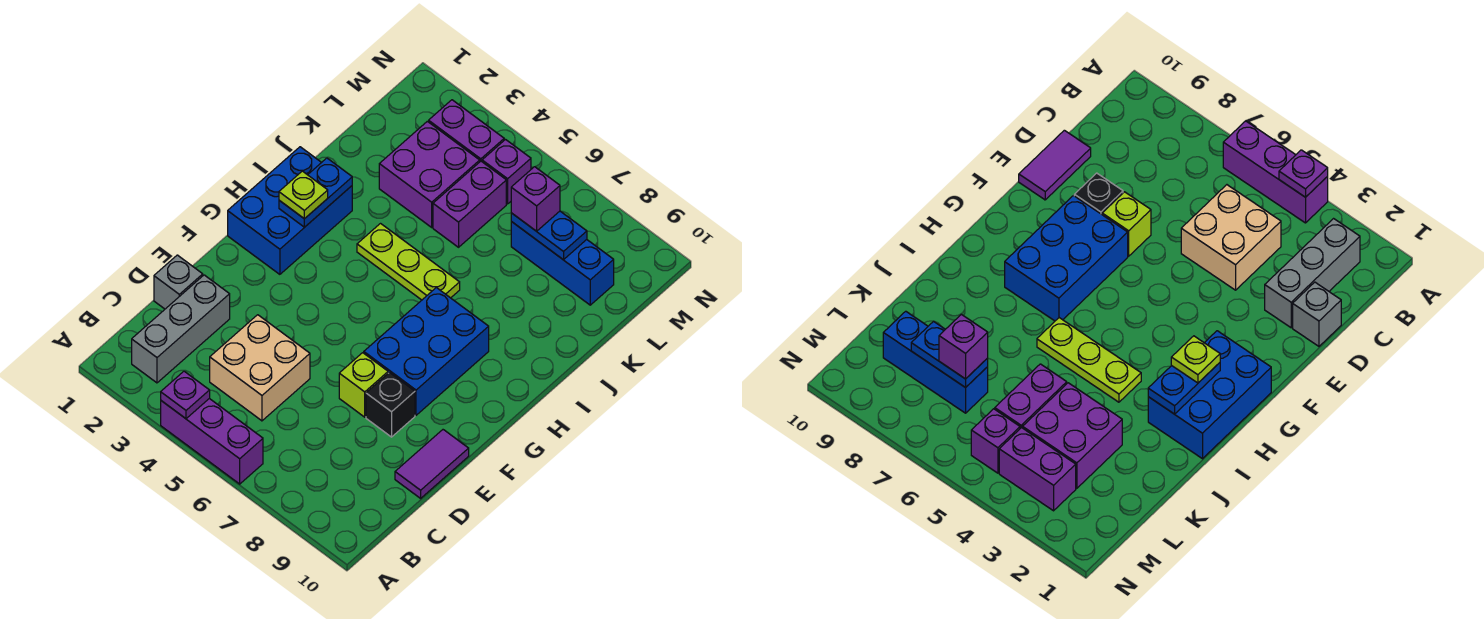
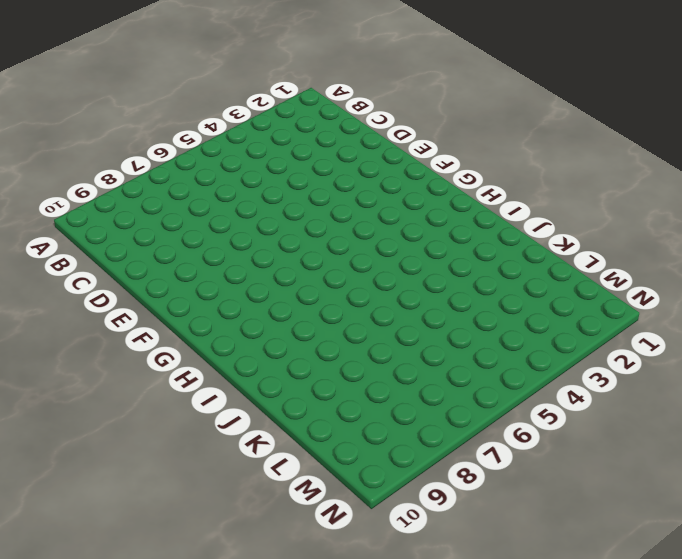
none -> purple 1x3 brick [161,399,263,484]
none -> grey 1x3 brick [132,275,230,383]
none -> tan 2x2 brick [210,315,310,421]

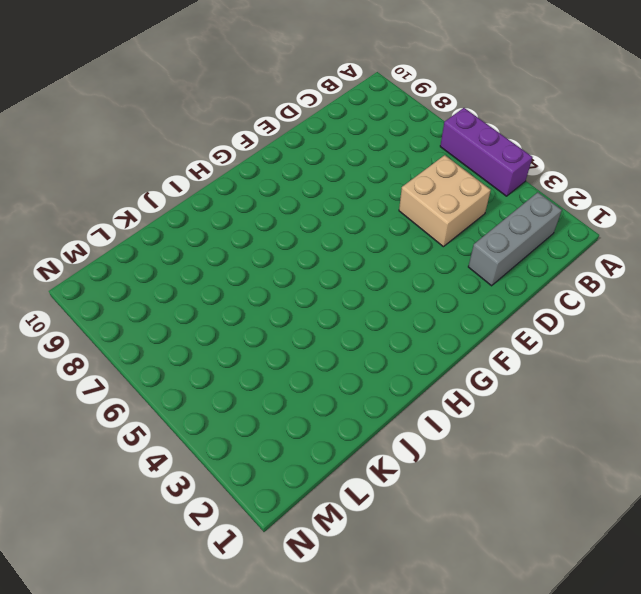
none -> grey 1x1 brick [154,255,203,309]
none -> purple 1x2 tile [395,430,469,498]
none -> lime 1x1 brick [339,353,388,417]

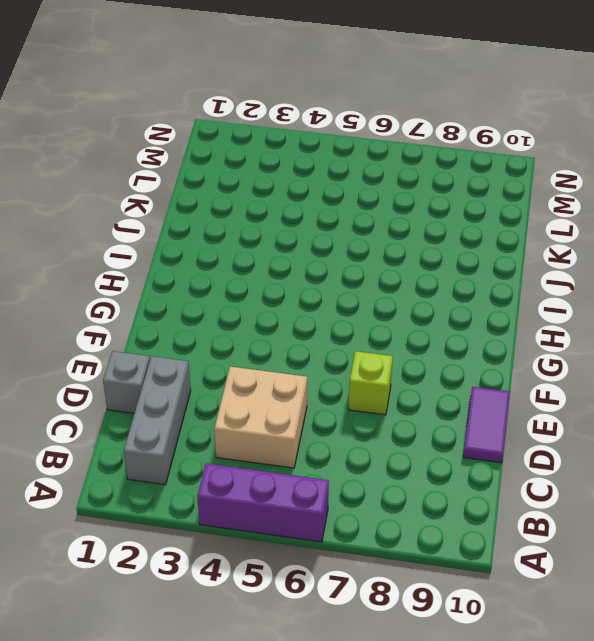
none -> black 1x1 brick [366,373,415,437]
none -> blue 2x3 brick [364,288,489,415]
none -> blue 2x3 brick [228,147,352,274]

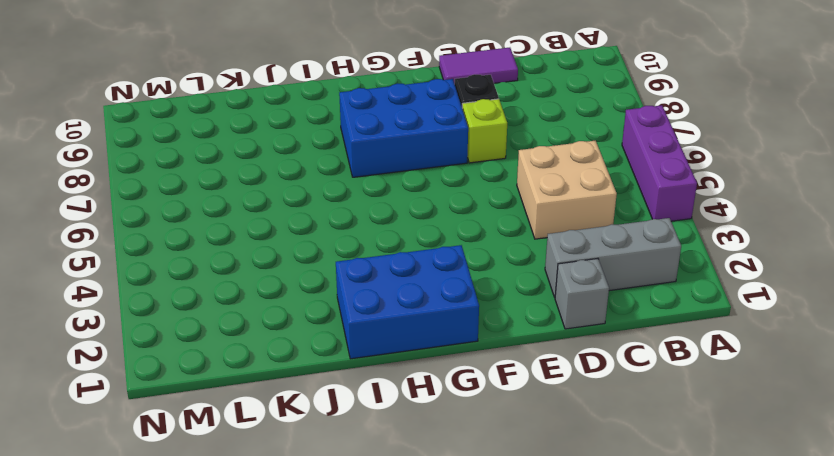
none -> lime 1x3 plate [357,224,460,300]
none -> purple 2x2 brick [379,121,480,227]
none -> purple 1x2 brick [433,161,506,247]

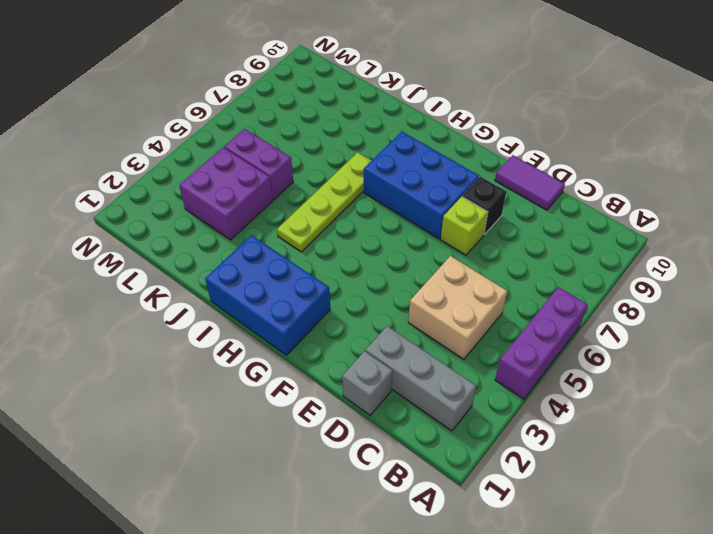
lime 1x4 plate [277,152,371,252] -> lime 1x3 plate [357,224,460,300]
none -> blue 1x3 brick [511,222,614,305]
none -> purple 1x2 brick [429,100,504,161]
none -> purple 1x1 brick [482,140,531,204]

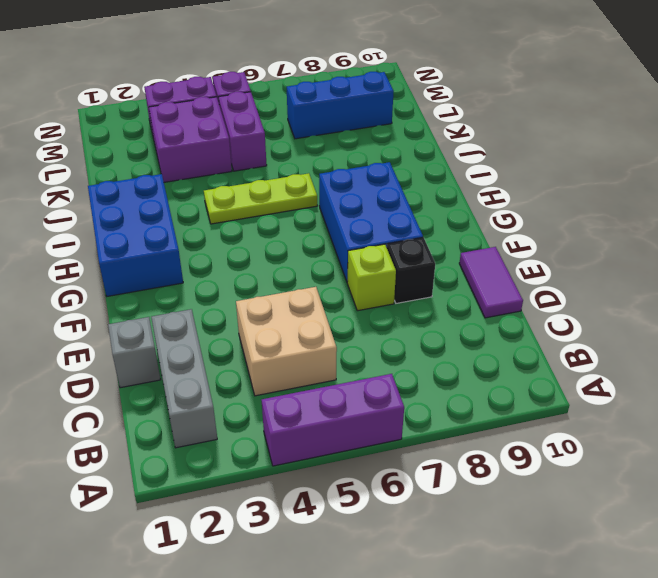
none -> purple 1x1 plate [161,371,210,419]
none -> blue 1x2 plate [279,158,352,227]
none -> blue 1x2 plate [511,211,587,260]

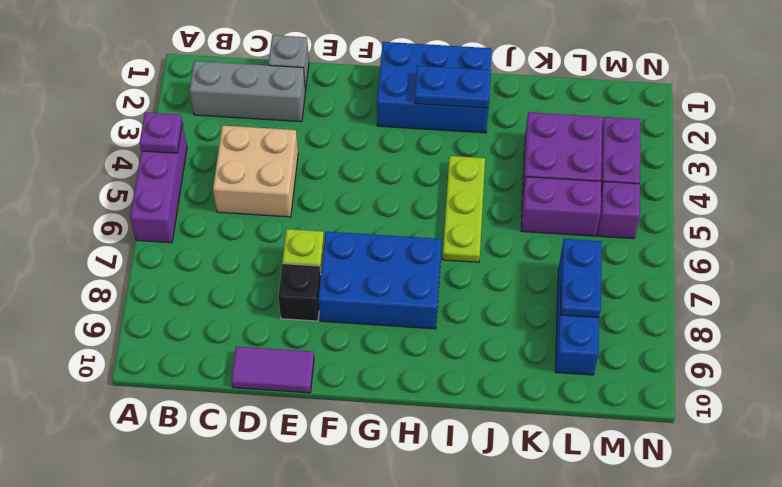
none -> lime 1x1 plate [279,171,328,219]
none -> purple 1x1 brick [511,167,560,231]

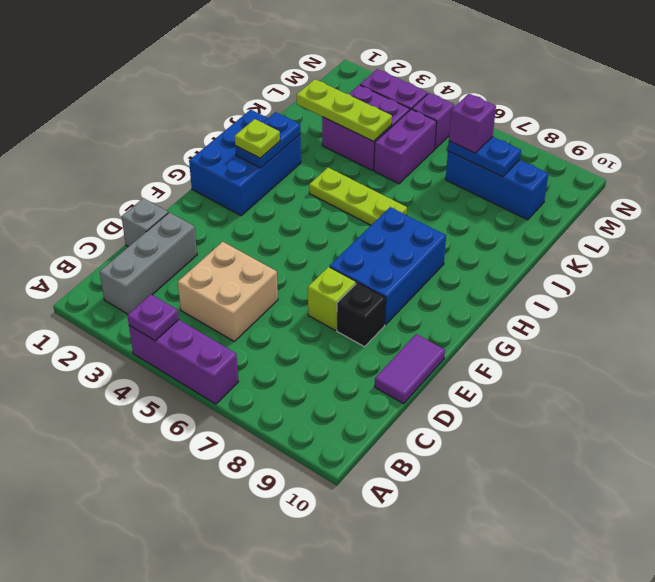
lime 1x3 plate [296,79,392,141] -> none

